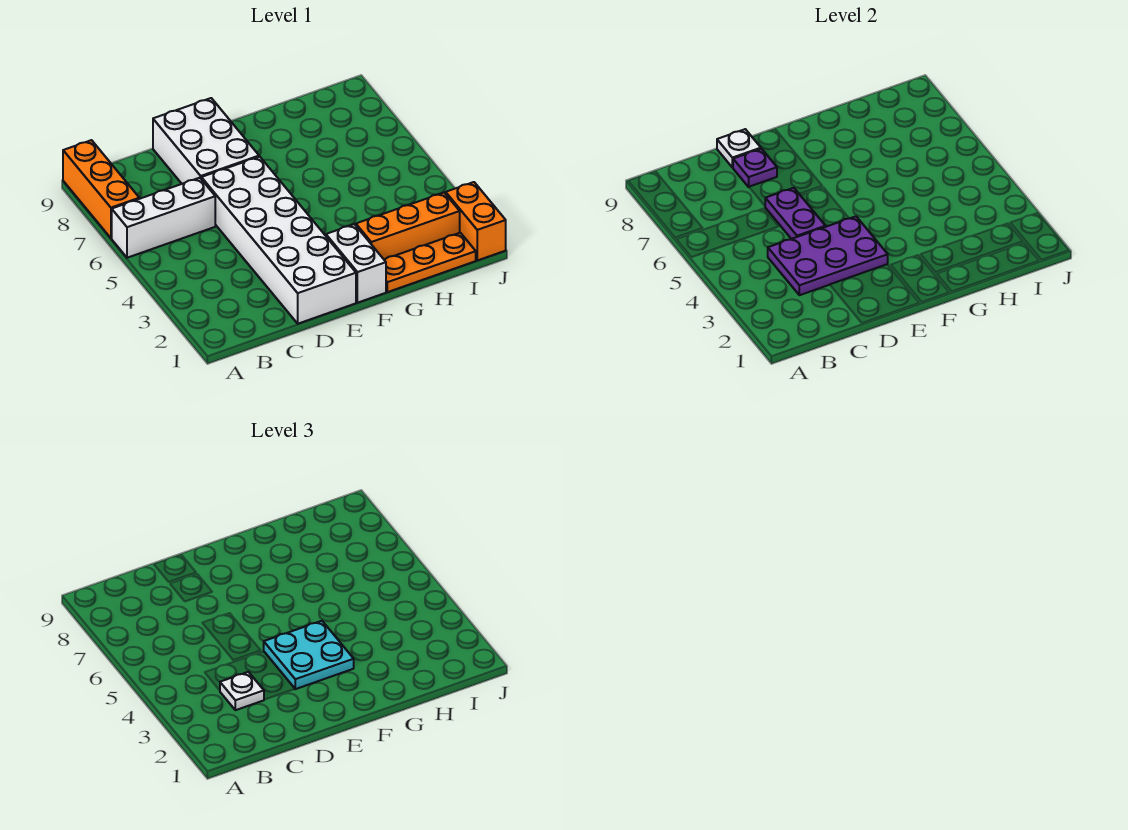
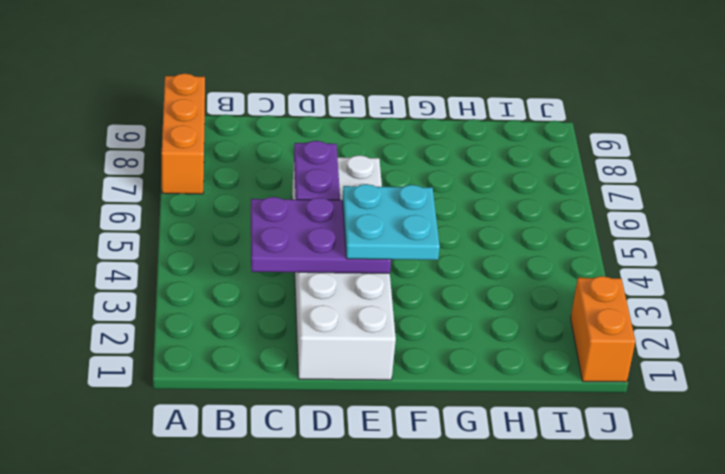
none -> white 1x3 brick [112,178,215,258]
none -> white 2x3 brick [153,98,259,184]
none -> white 1x2 brick [326,224,386,303]

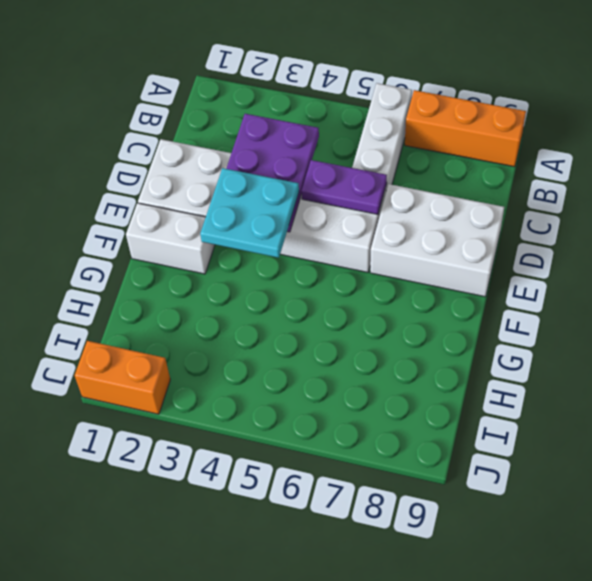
none -> orange 1x3 plate [384,233,476,292]
none -> orange 1x3 brick [356,193,460,259]
none -> purple 1x1 plate [733,149,777,187]

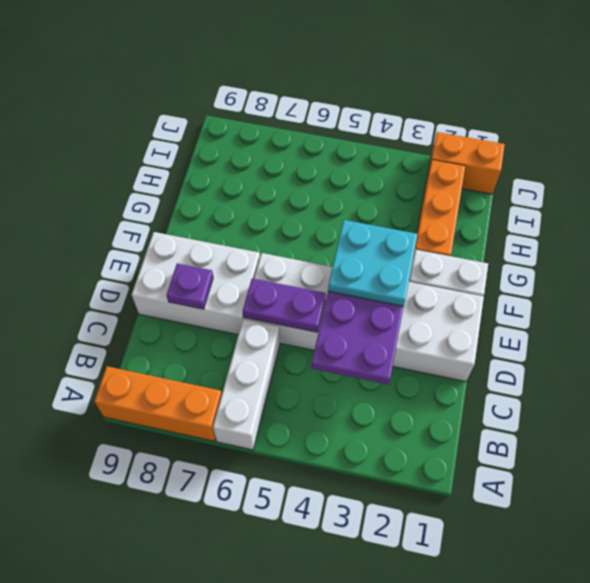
none -> orange 1x3 plate [384,233,476,292]
none -> white 1x1 plate [717,129,761,167]
none -> white 1x1 plate [220,672,264,710]

